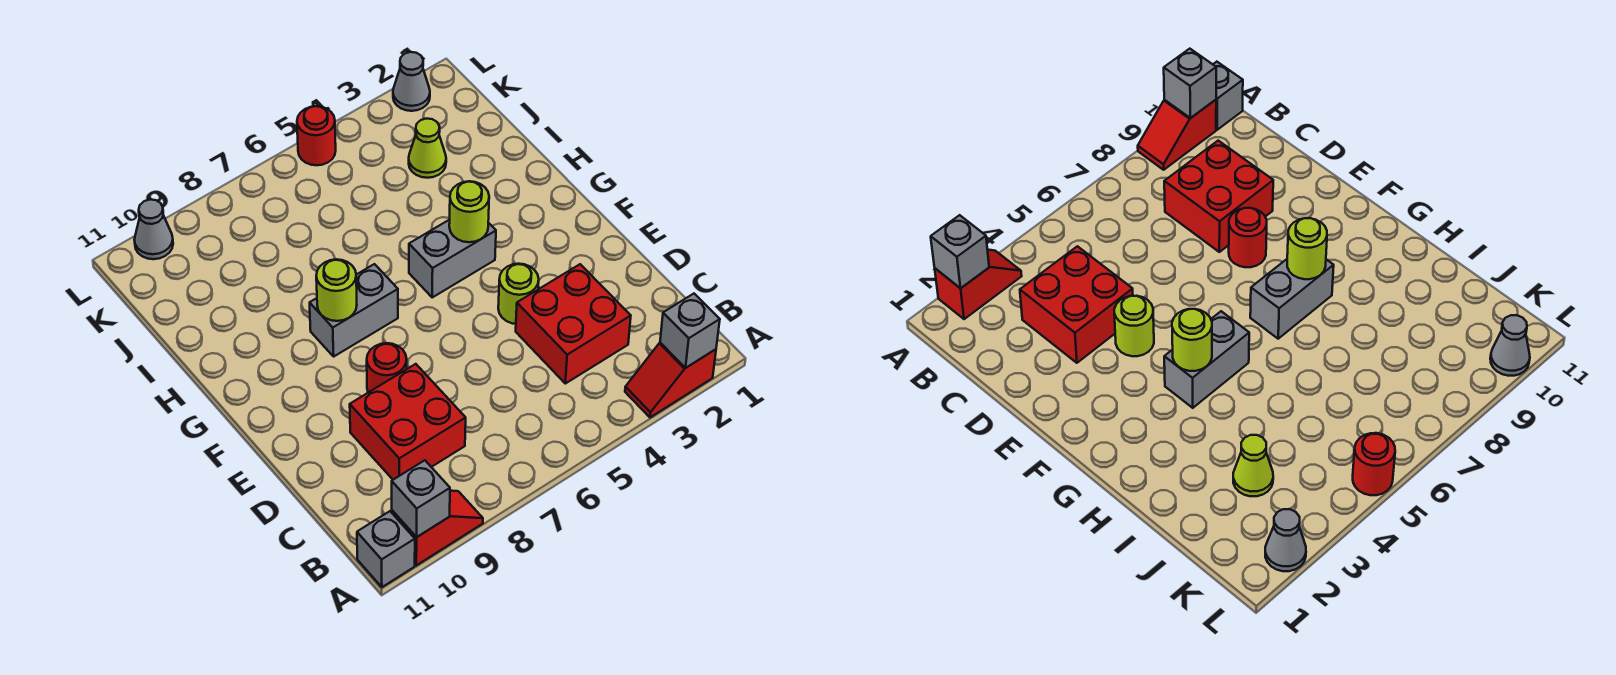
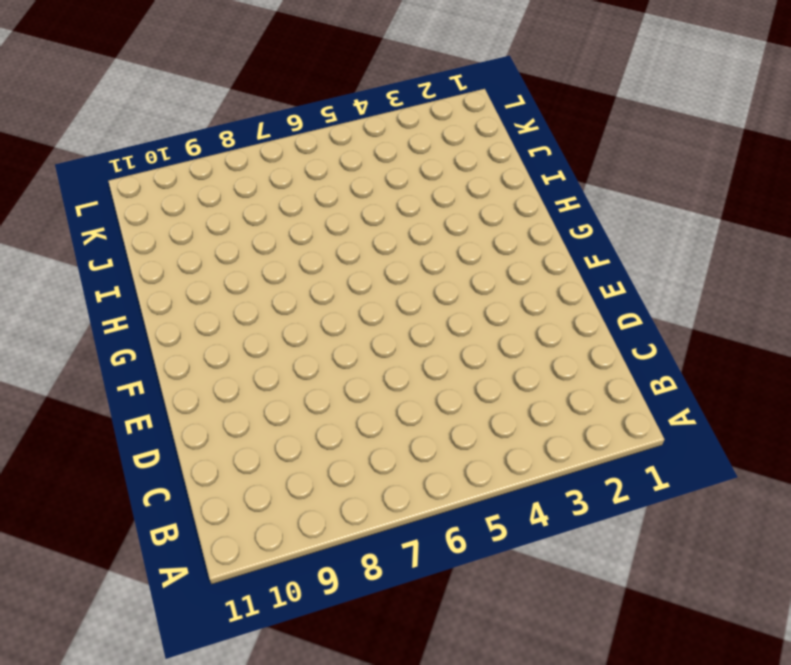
none -> red 1x2 slope [625,343,716,417]
none -> red 1x2 slope [392,491,483,565]
none -> grey 1x1 brick [357,511,415,587]

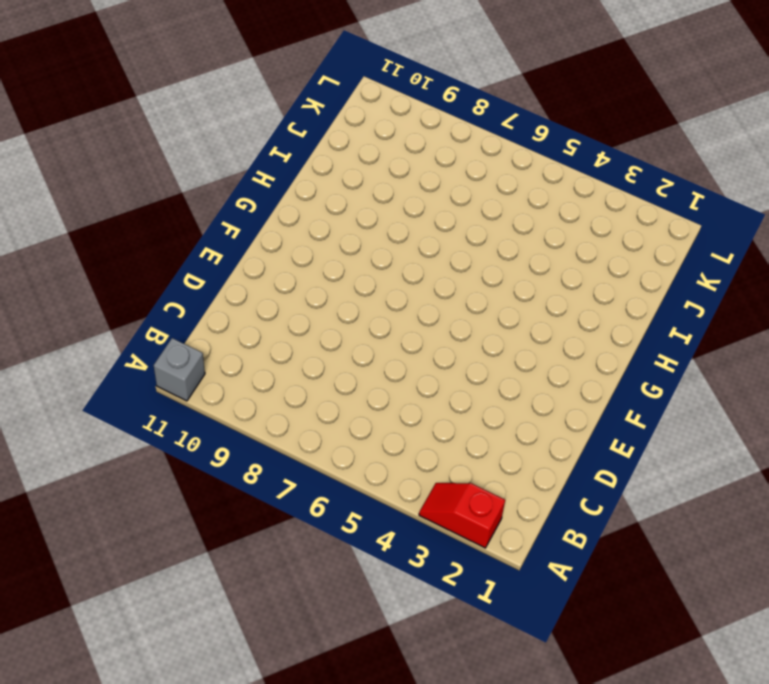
none -> red 1x2 slope [392,491,483,565]
none -> red 2x2 brick [516,264,631,384]
none -> red 2x2 brick [350,364,466,480]

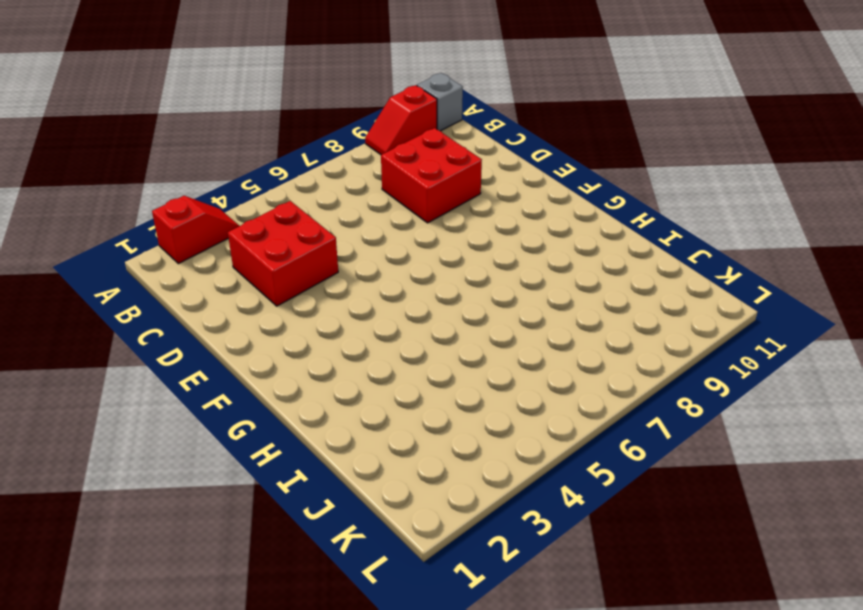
none -> lime 1x1 round brick [498,264,539,324]
none -> red 1x1 round brick [367,343,407,392]
none -> grey 1x2 brick [409,220,496,297]

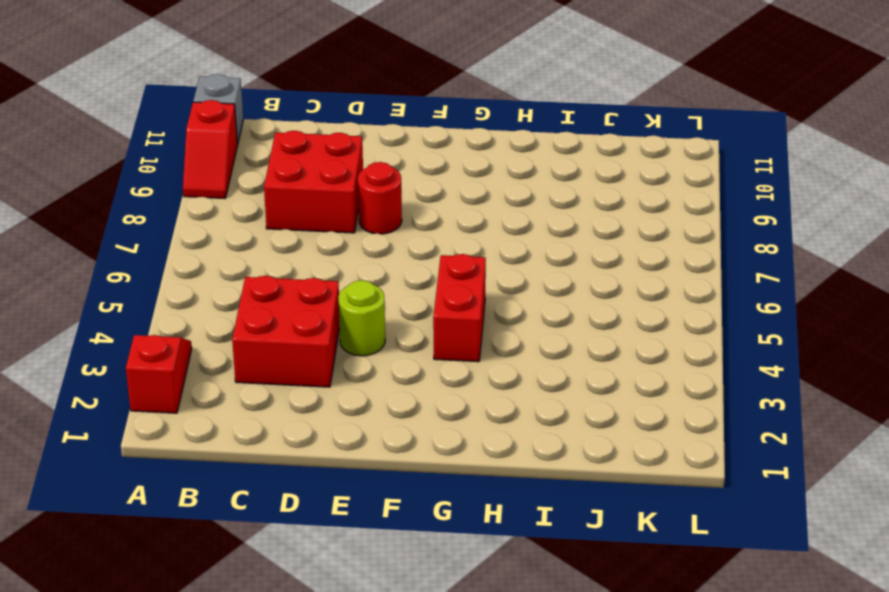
red 1x2 brick [433,254,486,362] -> grey 1x2 brick [409,220,496,297]
none -> grey 1x2 brick [310,264,398,356]
none -> lime 1x1 cone [409,119,446,178]
none -> grey 1x1 cone [393,52,430,111]

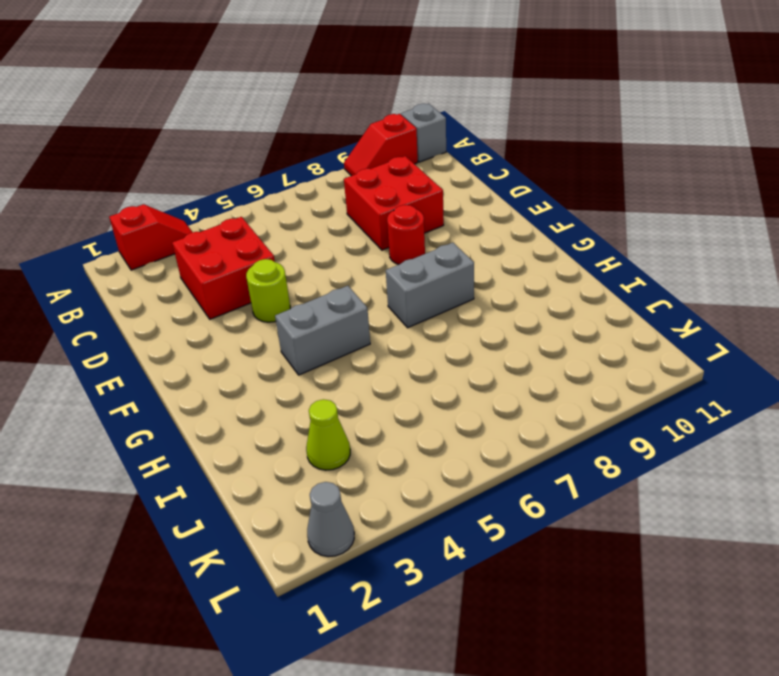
none -> red 1x1 round brick [297,106,336,165]
none -> grey 1x1 cone [134,200,173,259]
none -> grey 1x1 brick [660,294,720,368]

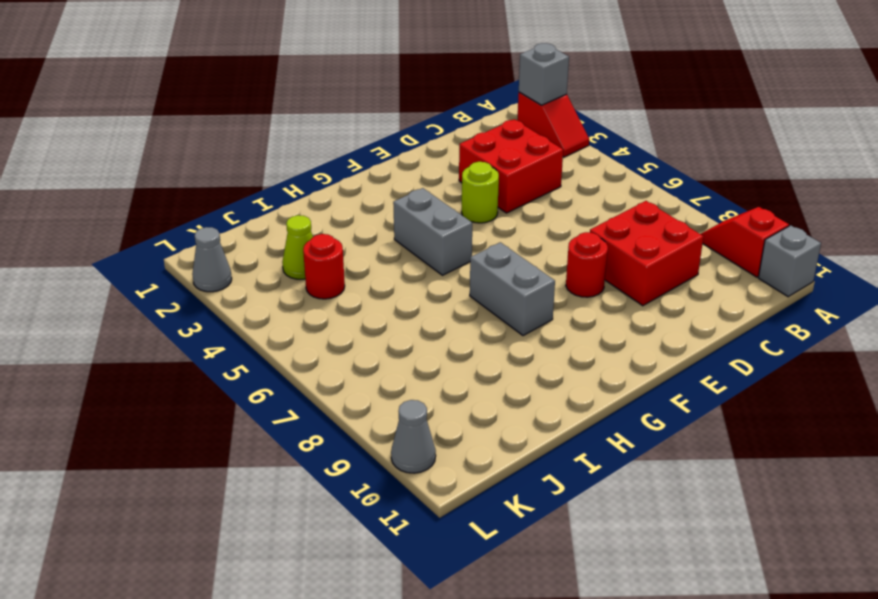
red 1x1 round brick [303,234,345,299] -> red 1x1 round brick moved to [297,106,336,165]
none -> grey 1x1 brick [392,460,450,537]
none -> lime 1x1 round brick [449,181,489,242]
none -> lime 1x1 round brick [316,259,357,321]

